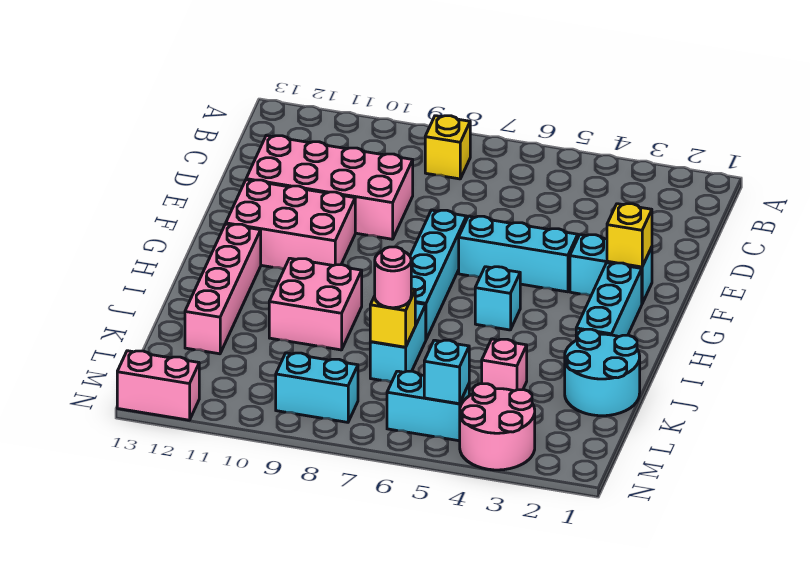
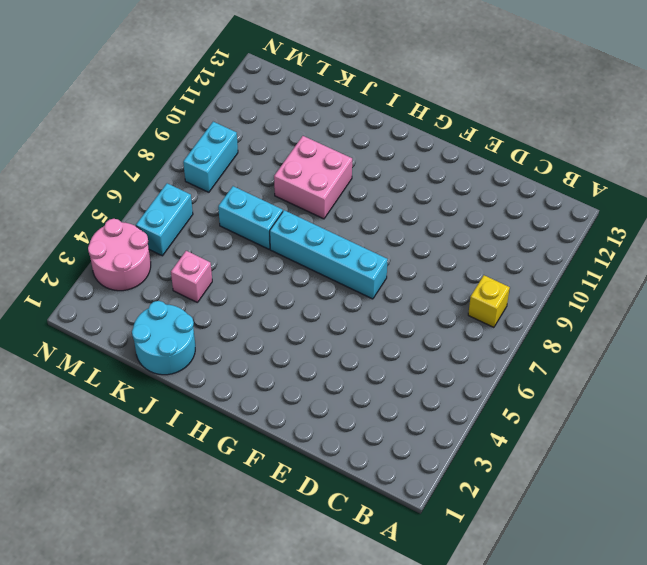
none -> pink 2x4 brick [246,135,413,239]
none -> cyan 1x2 brick [570,235,652,303]
none -> cyan 1x3 brick [459,216,578,292]

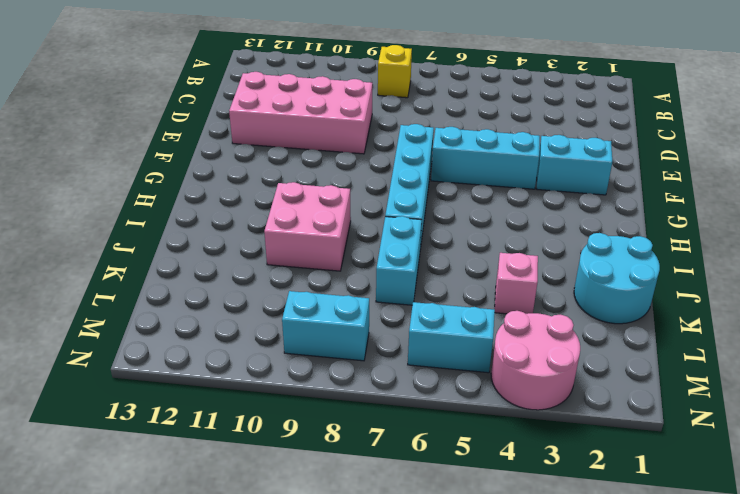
none -> pink 2x3 brick [226,180,355,269]
none -> cyan 1x3 brick [576,263,642,340]
none -> cyan 1x1 brick [475,267,520,330]

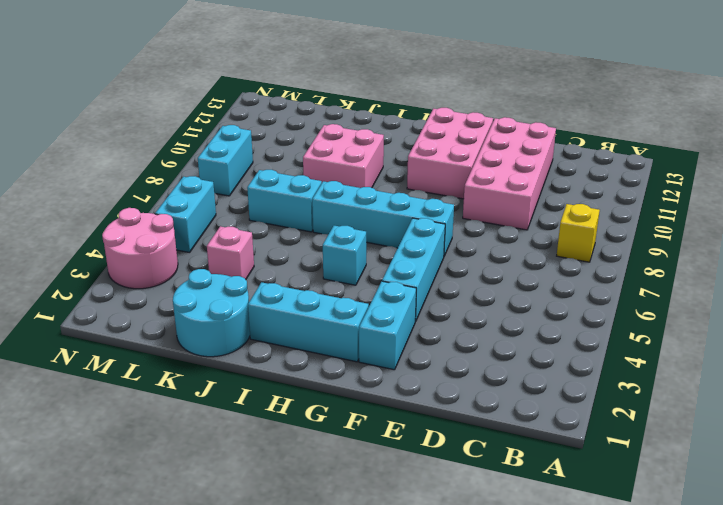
none -> pink 1x4 brick [185,224,261,354]
none -> pink 1x2 brick [117,351,199,420]
none -> yellow 1x1 brick [607,204,652,267]

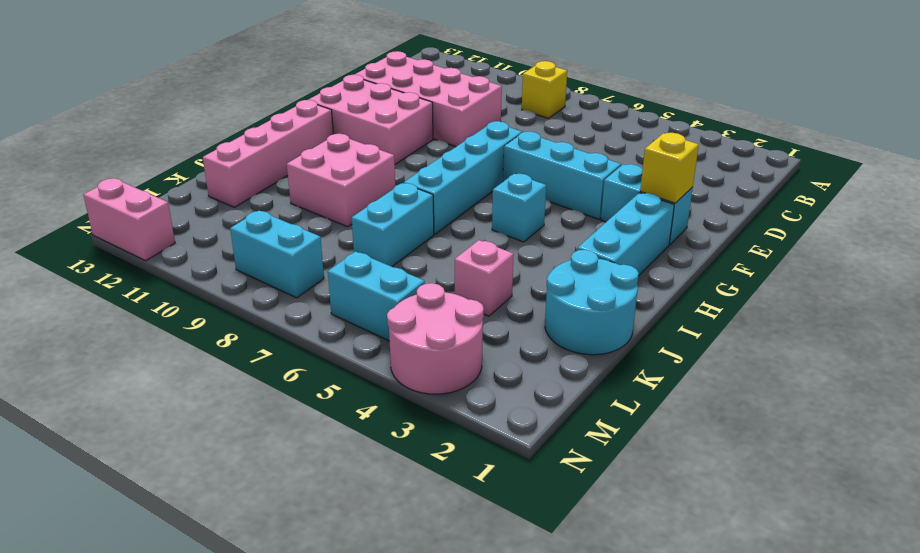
none -> yellow 1x1 brick [370,289,415,347]
none -> cyan 1x1 brick [424,340,469,404]
none -> pink 1x1 round brick [375,247,411,308]

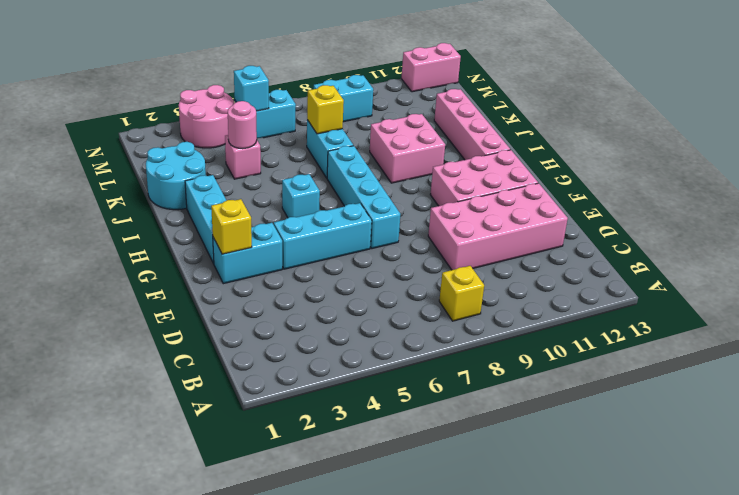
pink 1x1 round brick [228,101,257,149] -> pink 1x1 round brick moved to [375,247,411,308]

